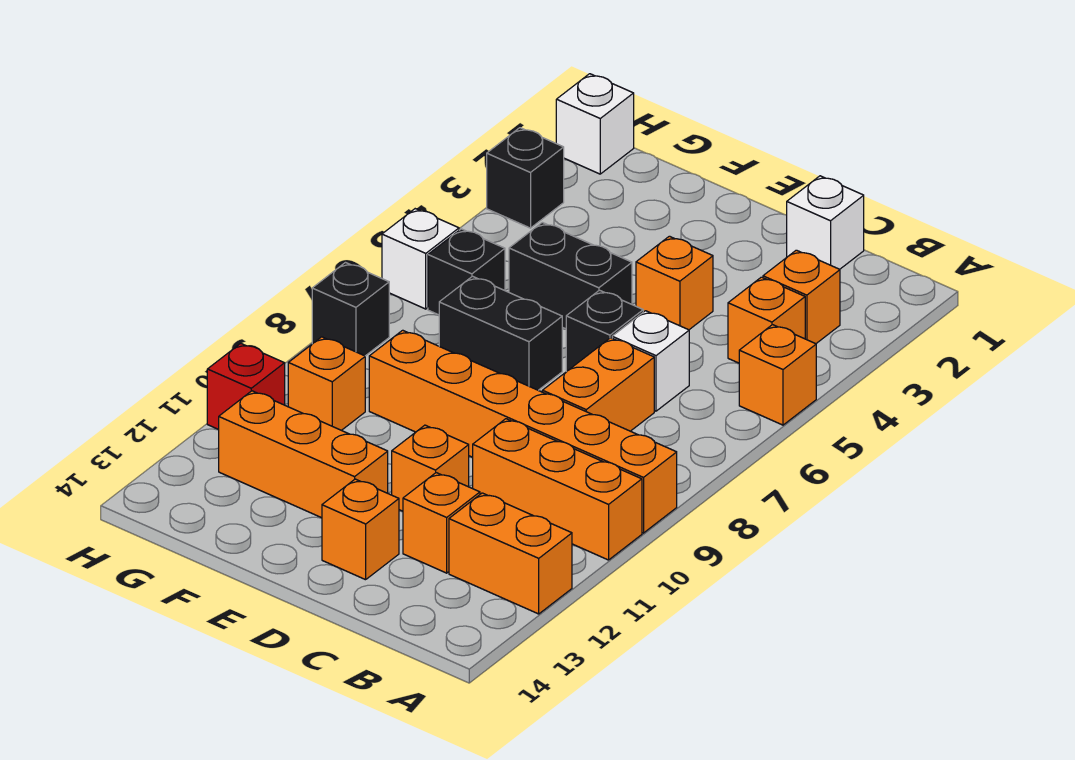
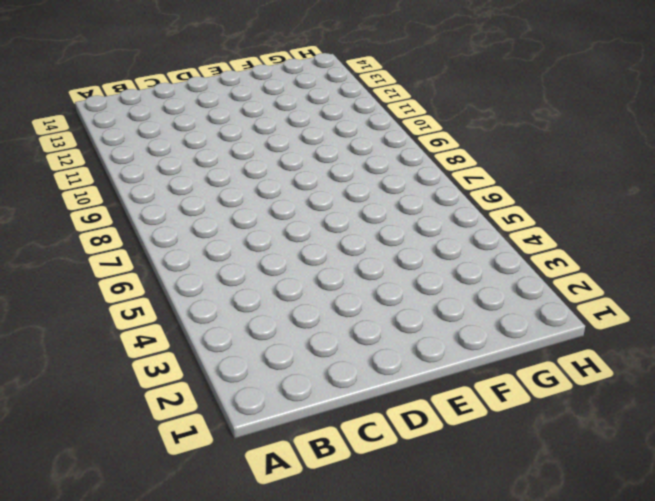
none -> orange 1x1 brick [739,325,816,425]
none -> orange 1x6 brick [369,330,677,533]
none -> orange 1x3 brick [472,419,642,560]

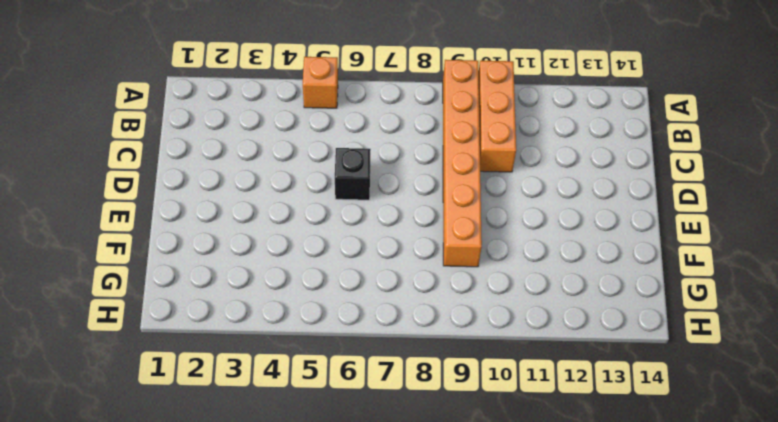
none -> orange 1x2 brick [449,493,572,614]
none -> orange 1x1 brick [763,250,840,344]
none -> orange 1x1 brick [728,277,805,363]

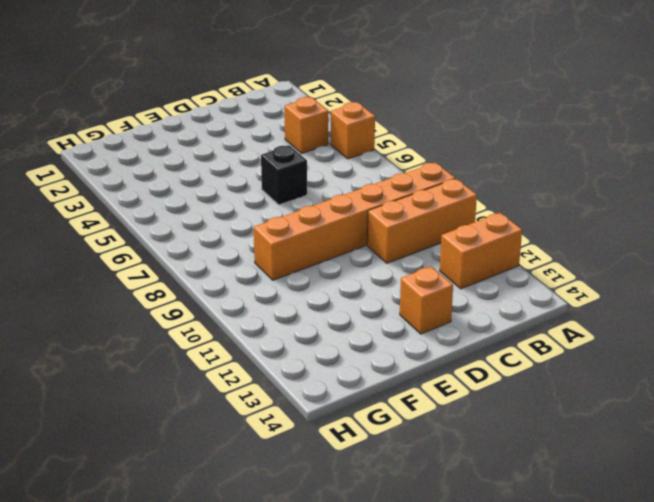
none -> orange 1x1 brick [763,250,840,344]
none -> white 1x1 brick [787,176,864,269]
none -> white 1x1 brick [612,311,689,411]

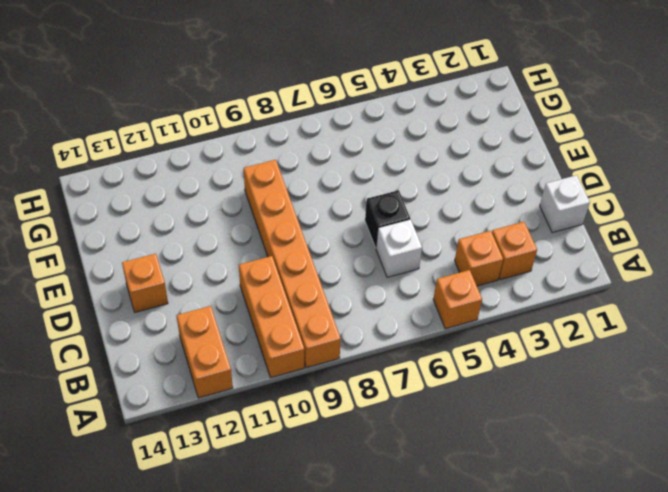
none -> orange 1x2 brick [542,338,654,431]
none -> orange 1x1 brick [403,473,480,573]
none -> orange 1x1 brick [636,236,713,330]

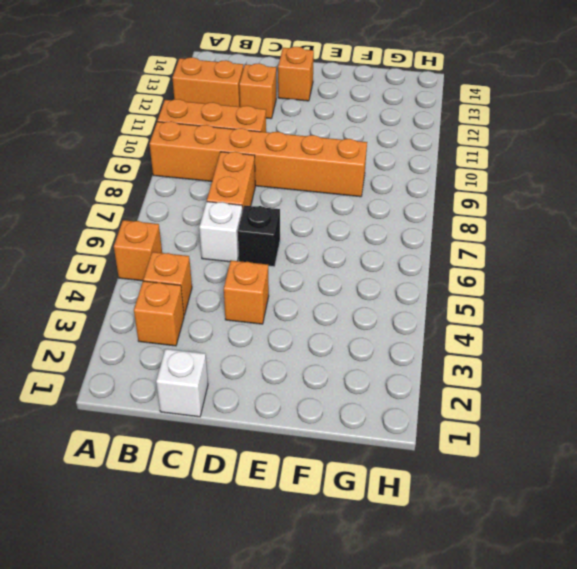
none -> orange 1x1 brick [392,425,469,511]
none -> black 1x2 brick [509,222,632,329]
none -> black 1x2 brick [439,276,562,390]

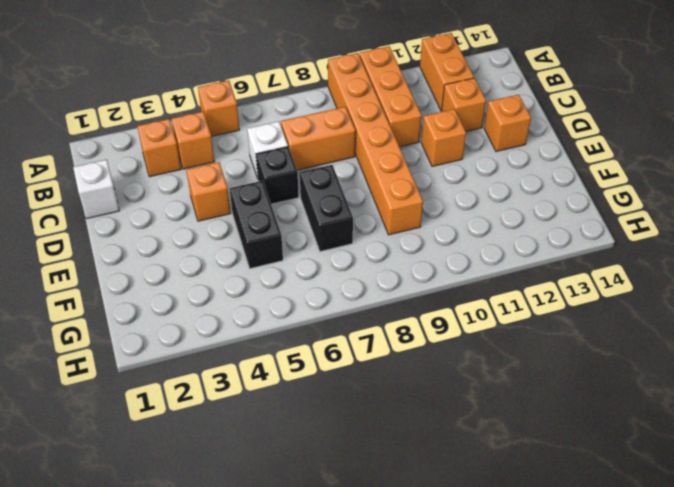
none -> orange 1x3 brick [219,391,388,518]
none -> black 1x1 brick [428,229,505,315]
none -> orange 1x1 brick [288,337,365,430]

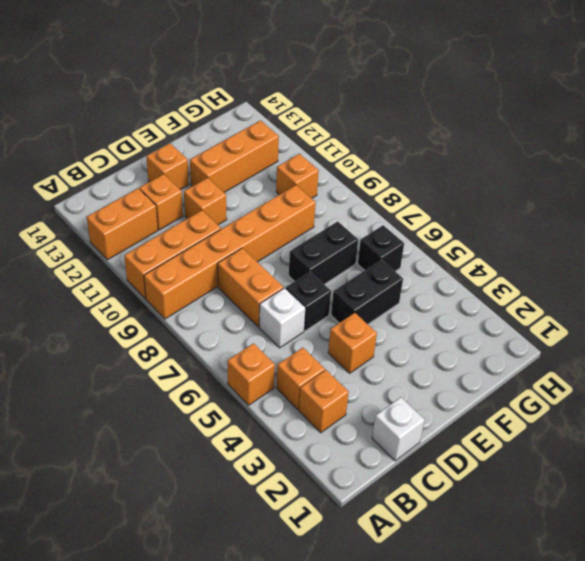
none -> white 1x1 brick [556,74,634,174]
none -> black 1x1 brick [487,128,564,228]
none -> white 1x1 brick [382,209,459,309]

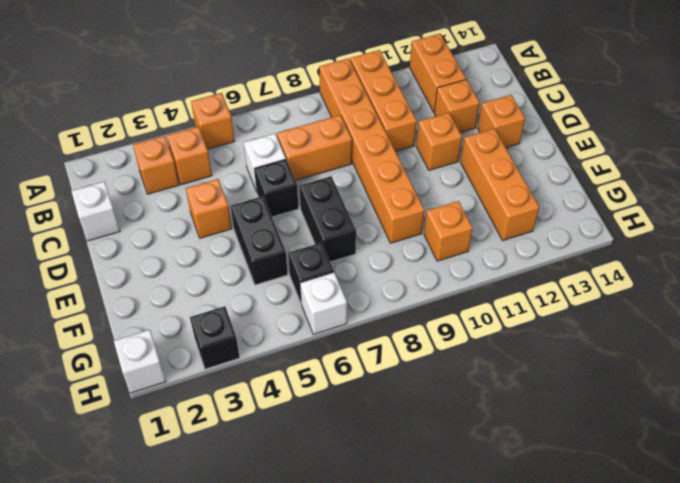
none -> black 1x1 brick [312,263,389,356]
none -> red 1x1 brick [207,343,285,430]

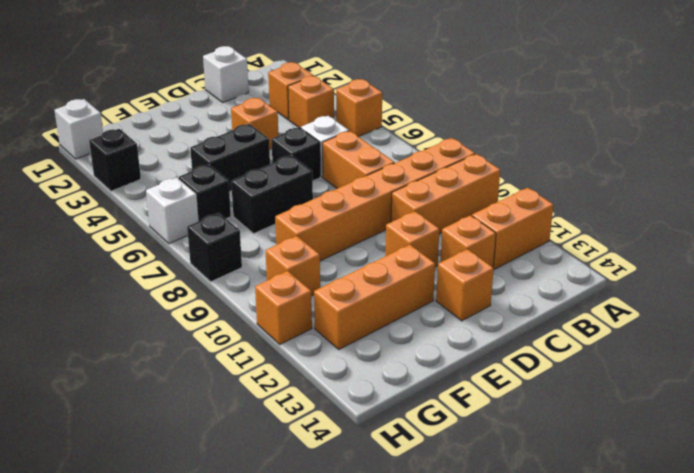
orange 1x1 brick [255,271,312,344] -> red 1x1 brick [207,343,285,430]

